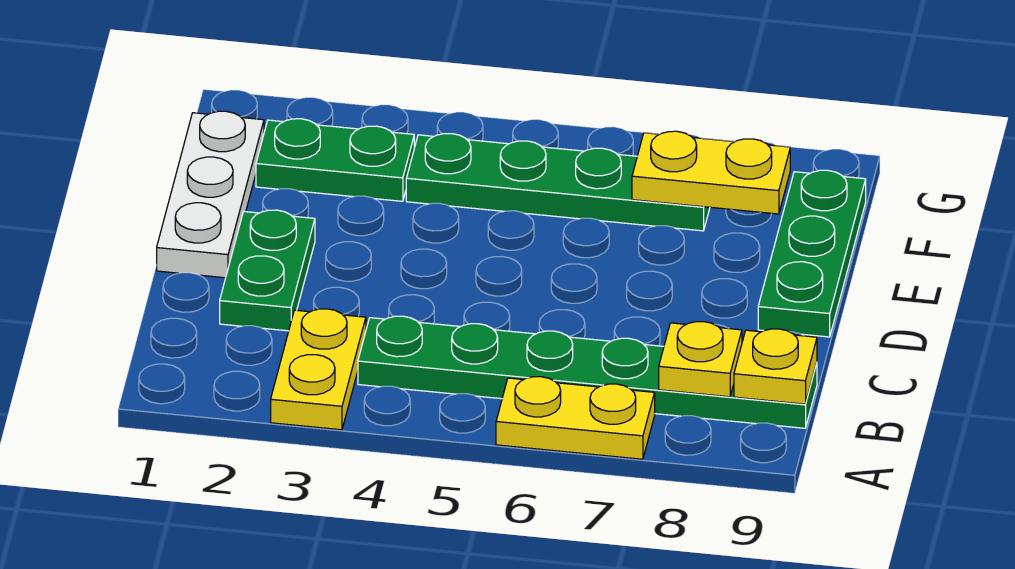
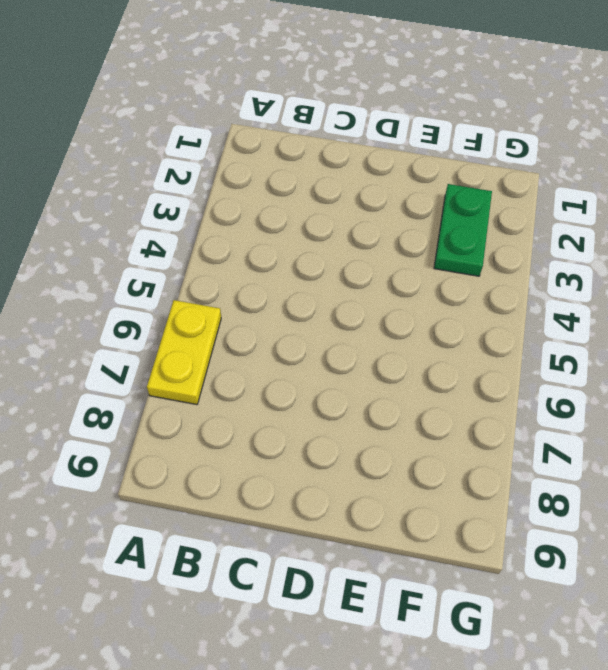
none -> yellow 1x2 plate [271,309,366,430]
none -> green 1x6 plate [358,316,817,428]

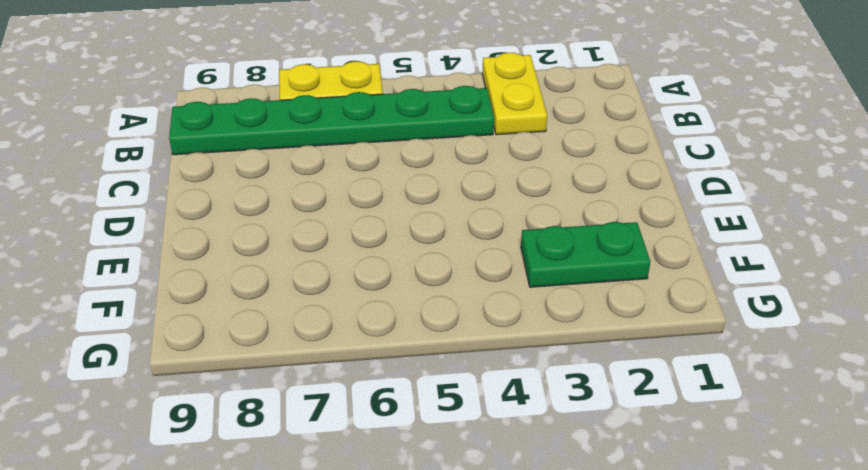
none -> green 1x2 plate [220,210,315,331]
none -> white 1x3 plate [157,111,264,278]

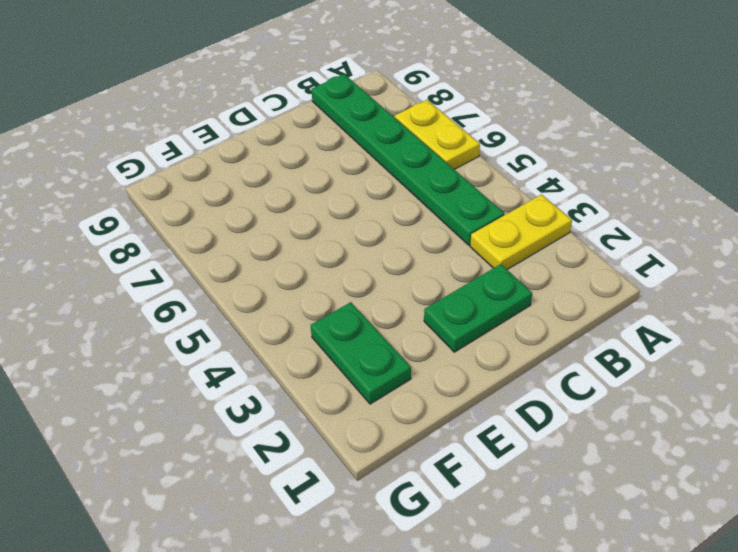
none -> white 1x3 plate [157,111,264,278]
none -> green 1x3 plate [758,170,866,337]

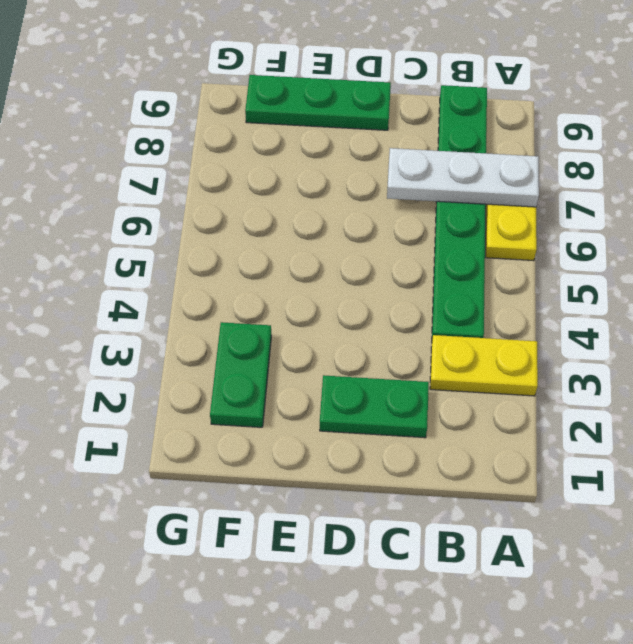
white 1x3 plate [387,148,539,207] -> white 1x3 plate moved to [157,111,264,278]
none -> green 1x4 plate [406,134,710,231]
none -> yellow 1x1 plate [659,322,742,397]

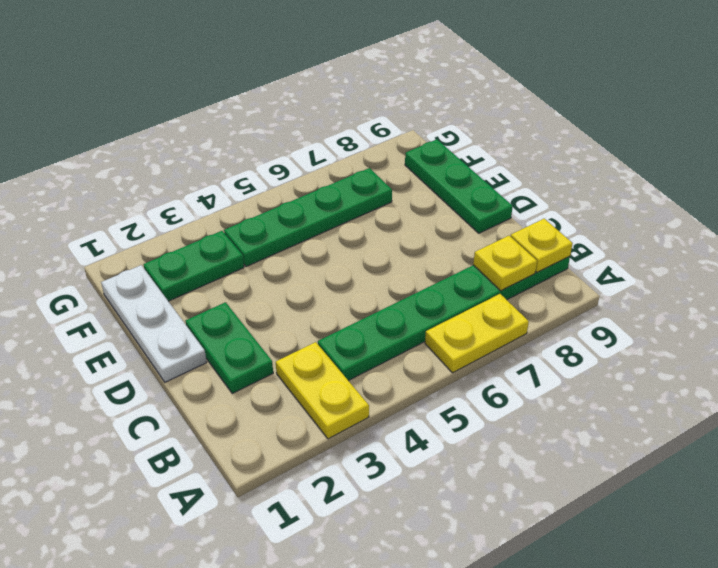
none -> yellow 1x2 plate [632,131,790,214]

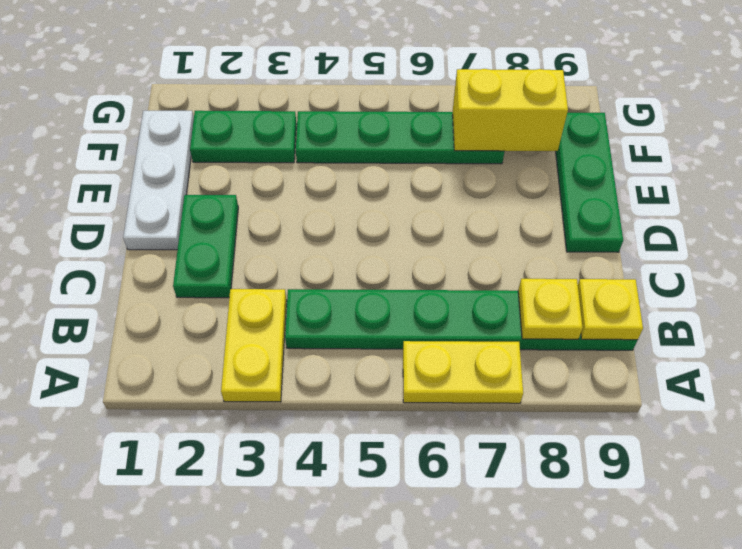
yellow 1x2 brick [453,69,568,151] -> yellow 1x2 plate [632,131,790,214]

